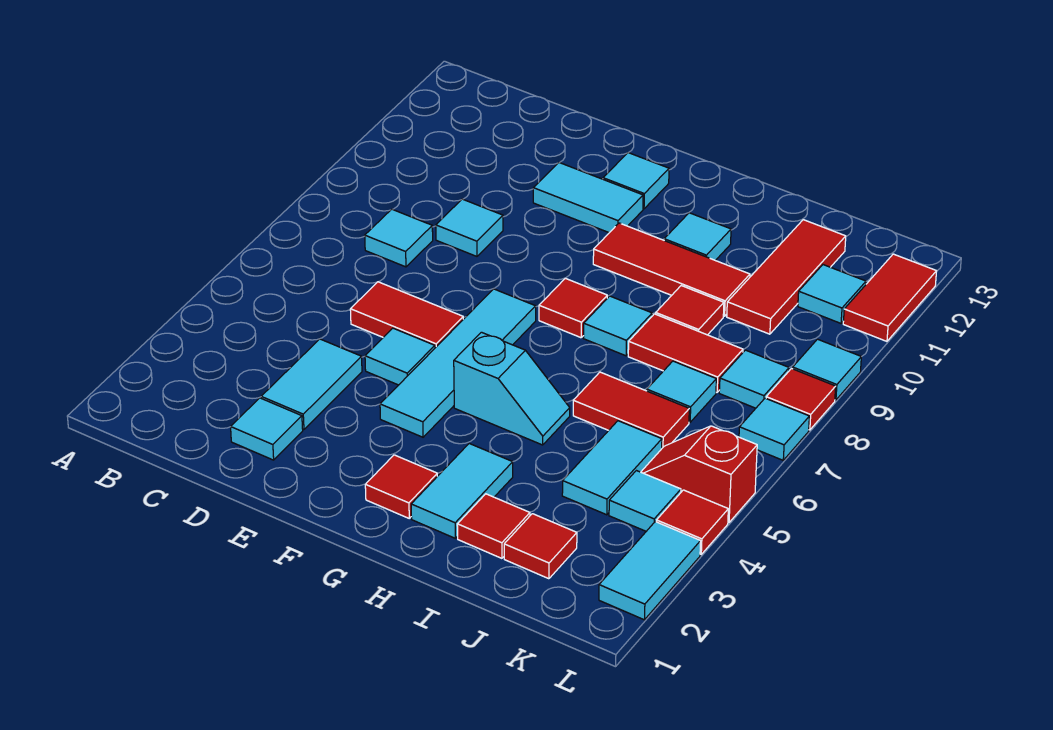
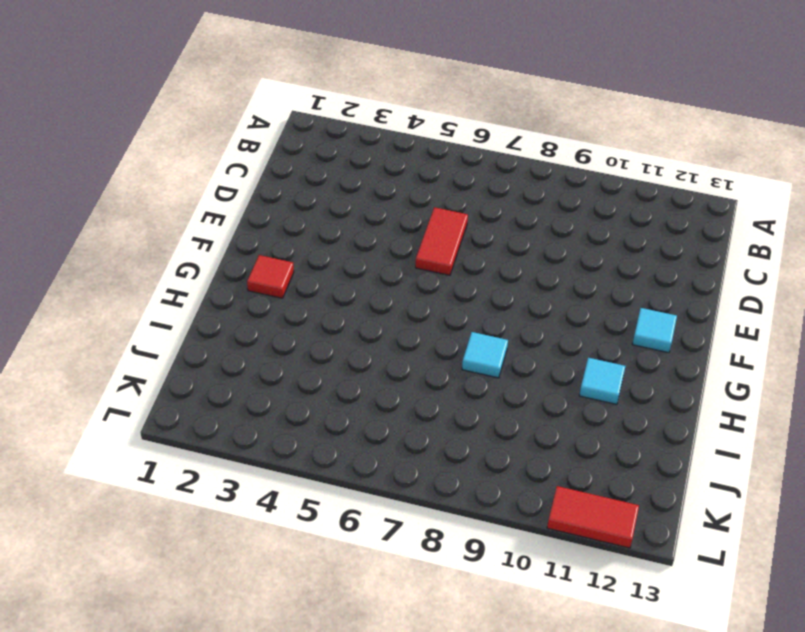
none -> cyan 1x1 tile [365,209,433,267]
none -> cyan 1x1 tile [231,398,303,460]
none -> cyan 1x2 tile [261,339,362,430]
none -> cyan 1x1 tile [436,199,503,256]

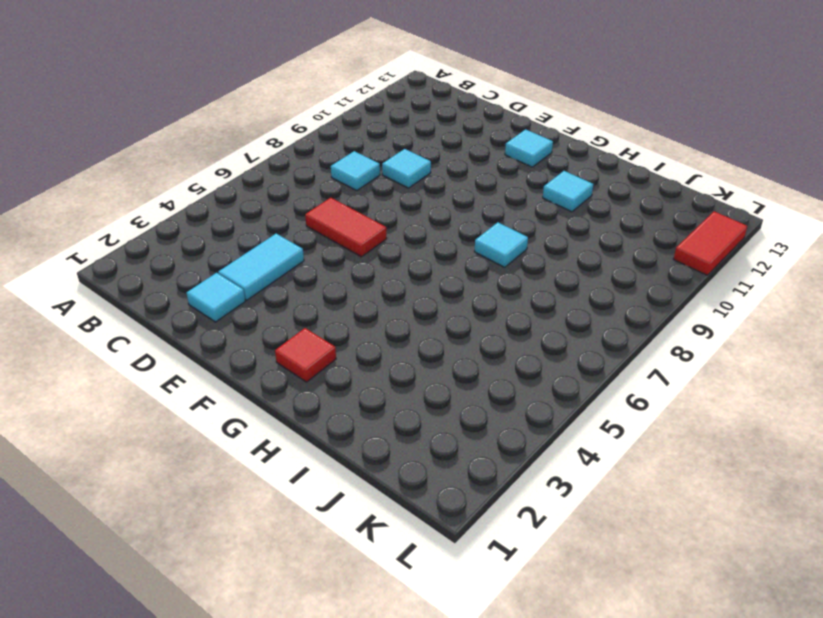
none -> cyan 1x1 tile [365,328,435,385]
none -> cyan 1x2 tile [533,163,643,233]
none -> cyan 1x4 tile [380,289,536,437]
none -> cyan 1x2 slope [454,332,570,445]

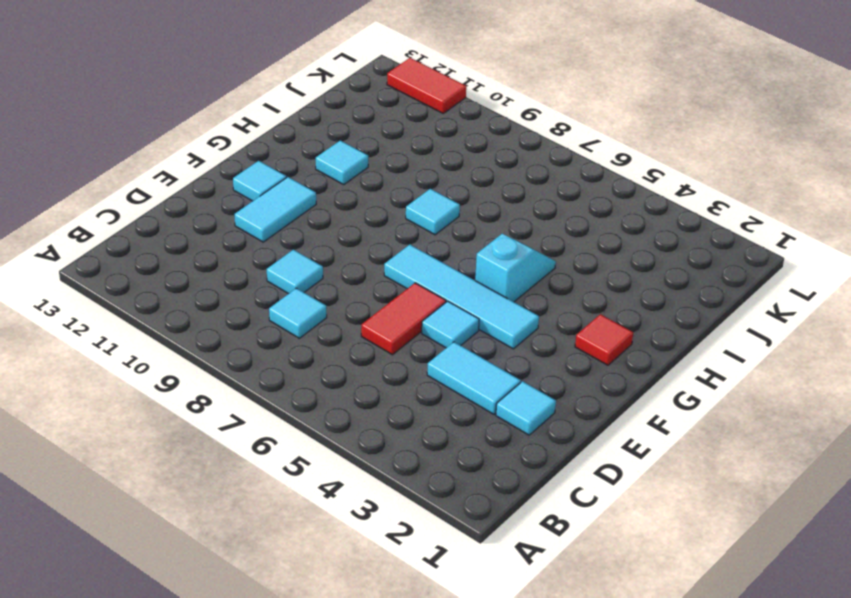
none -> red 1x1 tile [539,278,607,338]
none -> red 1x3 tile [593,223,750,316]
none -> cyan 1x2 tile [411,444,513,538]
none -> red 1x1 tile [457,494,530,558]

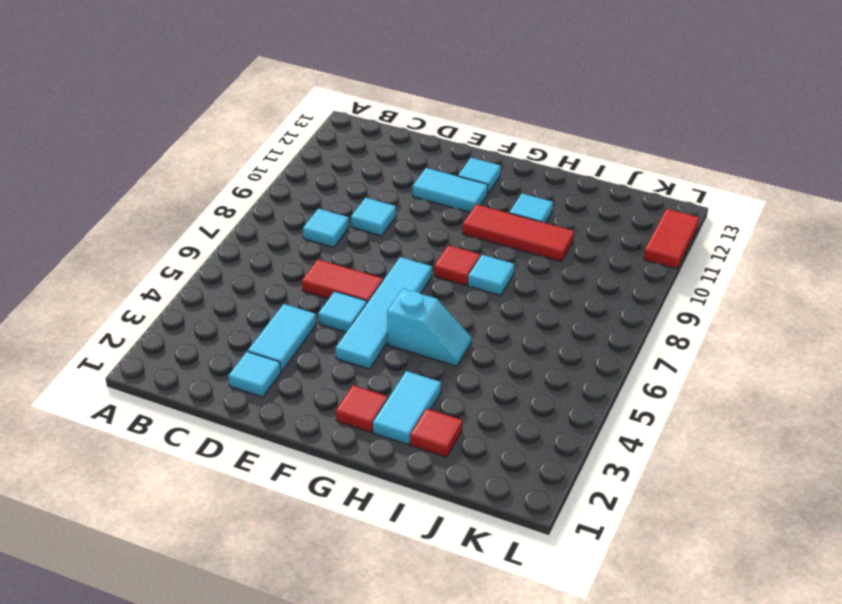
none -> red 1x2 tile [573,372,689,448]
none -> red 1x2 tile [628,314,743,392]
none -> red 1x1 tile [656,286,724,335]
none -> red 1x1 tile [504,514,577,579]

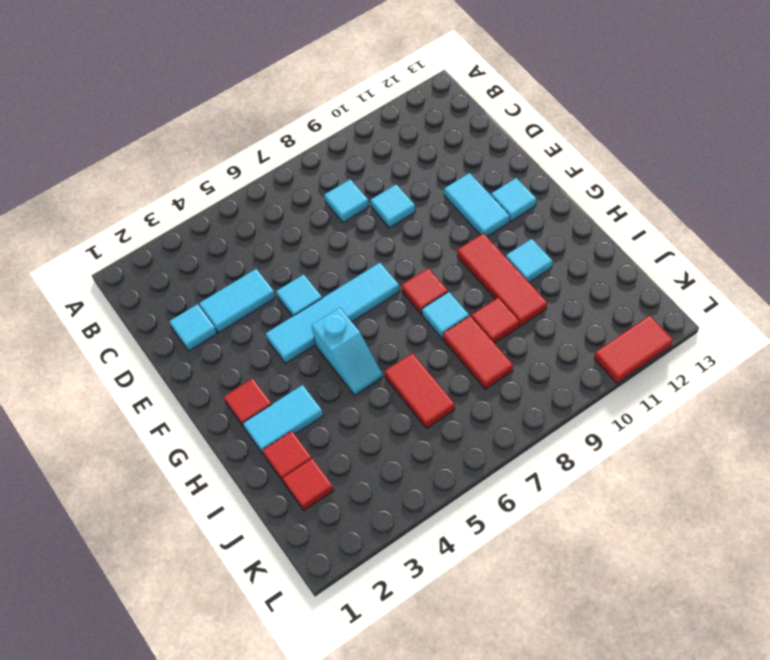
none -> red 1x2 tile [350,282,463,348]
none -> cyan 1x2 tile [562,421,662,515]
none -> cyan 1x1 tile [647,361,716,422]
none -> red 1x3 tile [727,220,846,334]

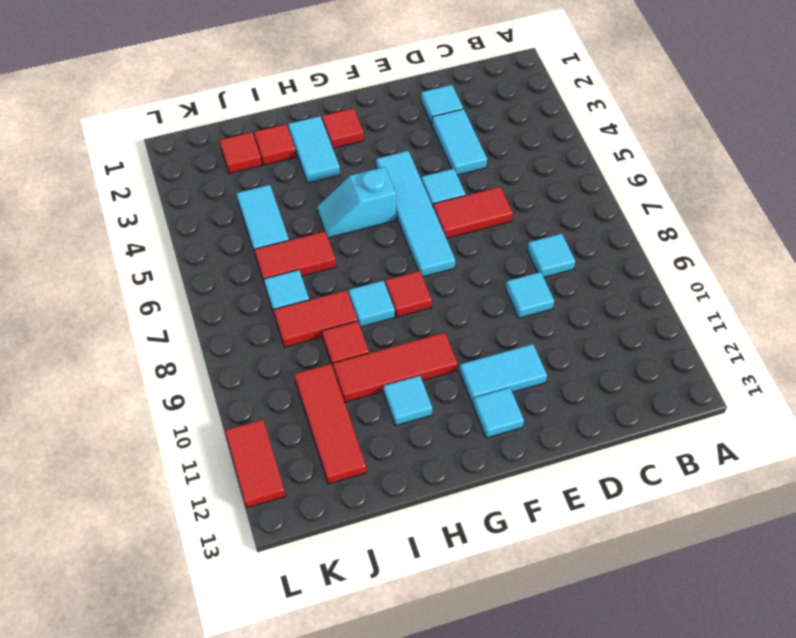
none -> cyan 1x1 tile [609,471,681,531]
none -> red 1x2 slope [641,426,757,523]
none -> cyan 1x1 tile [719,350,789,408]
none -> cyan 1x1 tile [798,265,866,323]

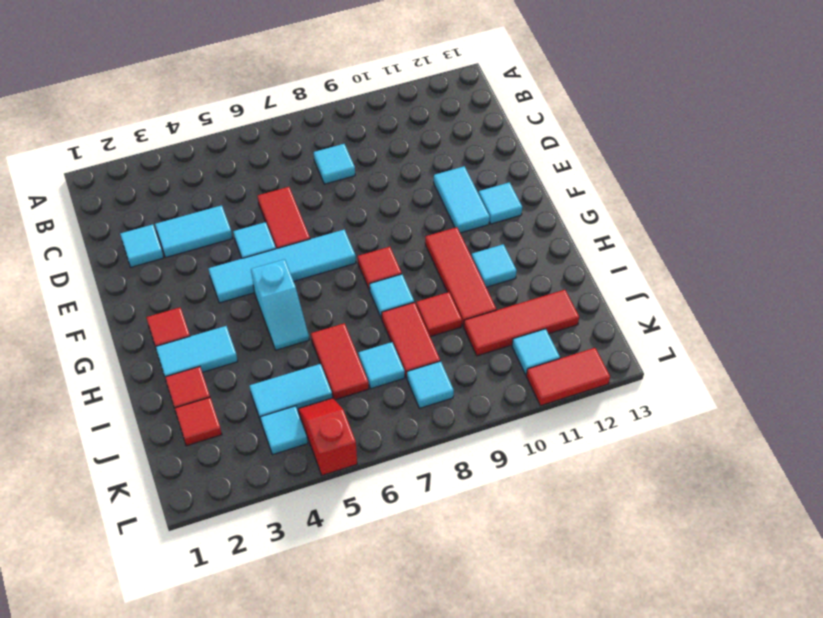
none -> cyan 1x1 tile [436,199,503,256]
none -> cyan 1x2 tile [599,522,701,620]
none -> red 1x1 tile [656,490,728,554]
none -> cyan 1x1 tile [739,398,809,460]

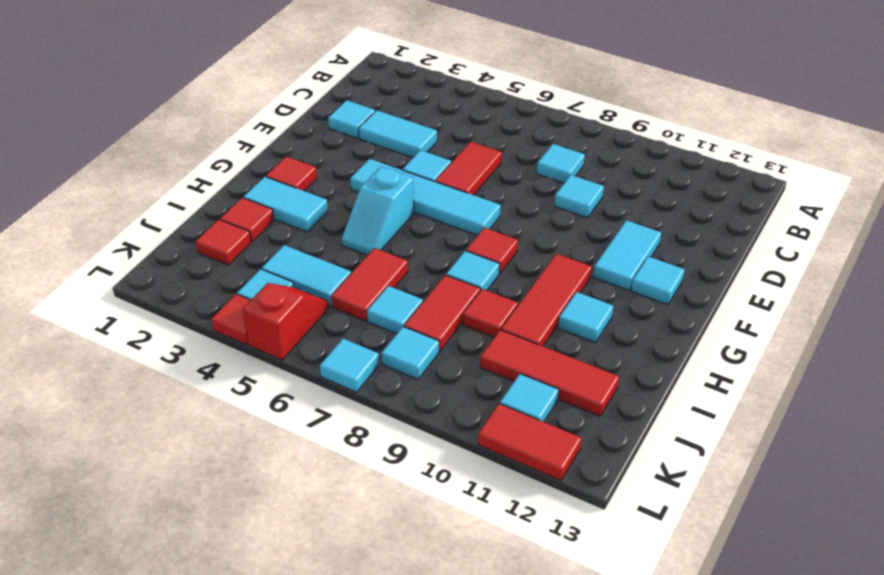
none -> cyan 1x2 tile [599,522,701,620]
none -> red 1x1 tile [766,369,836,430]
none -> cyan 1x1 tile [793,339,861,400]

